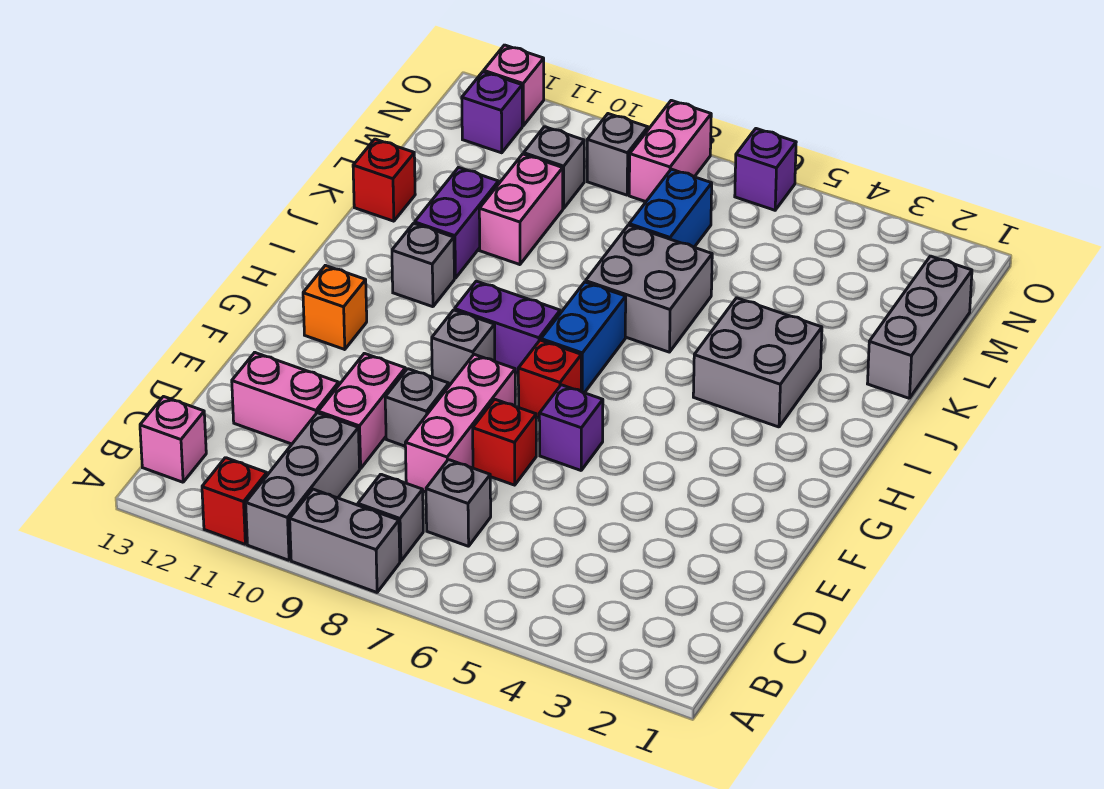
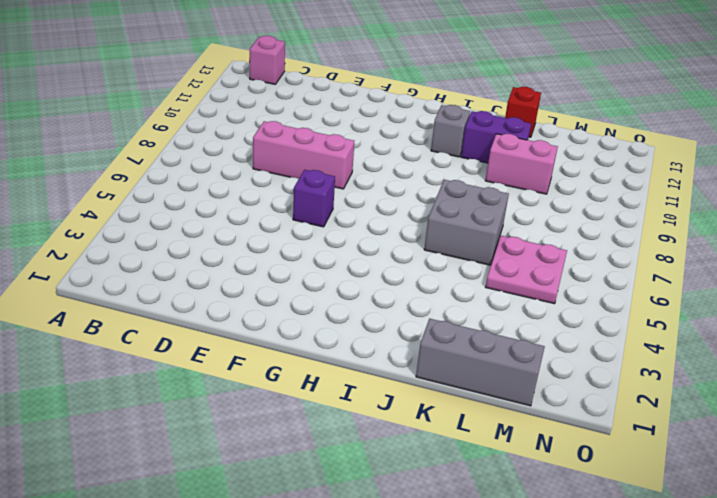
pink 2x2 plate [486,236,567,304] -> none
none -> grey 1x2 brick [290,489,400,592]
none -> grey 1x3 brick [246,413,360,560]
none -> red 1x1 brick [202,458,267,544]
none -> grey 1x1 brick [358,474,423,561]

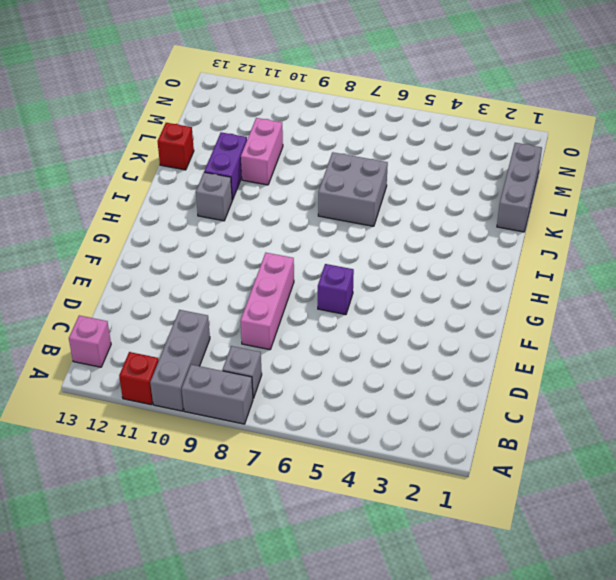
none -> grey 1x1 brick [426,460,491,546]
none -> pink 1x2 brick [318,353,405,469]
none -> pink 1x2 brick [232,353,339,444]
none -> red 1x1 brick [473,399,536,485]

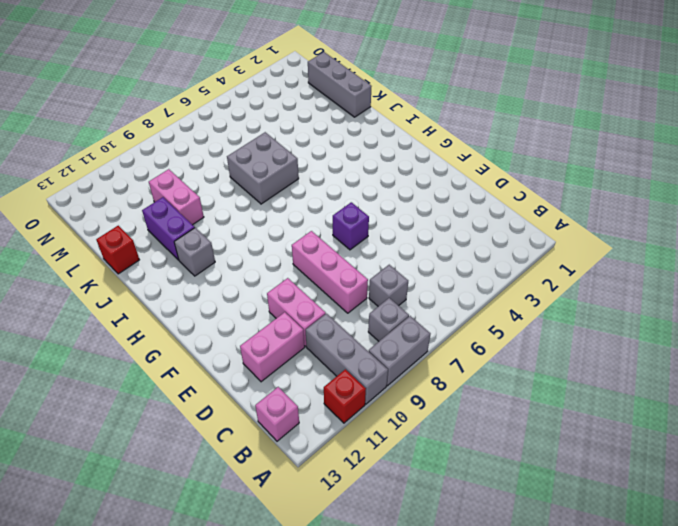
none -> red 1x1 brick [473,399,536,485]
none -> grey 1x1 brick [385,369,449,446]
none -> red 1x1 brick [518,340,581,418]
none -> grey 1x1 brick [432,310,495,386]

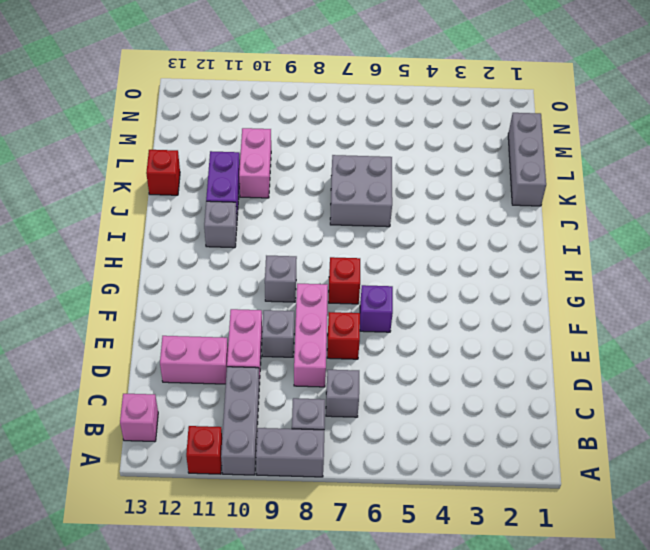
none -> orange 1x1 brick [303,265,367,350]
none -> blue 1x2 brick [541,282,626,393]
none -> purple 1x2 brick [455,281,560,373]
none -> grey 2x2 brick [693,298,822,427]

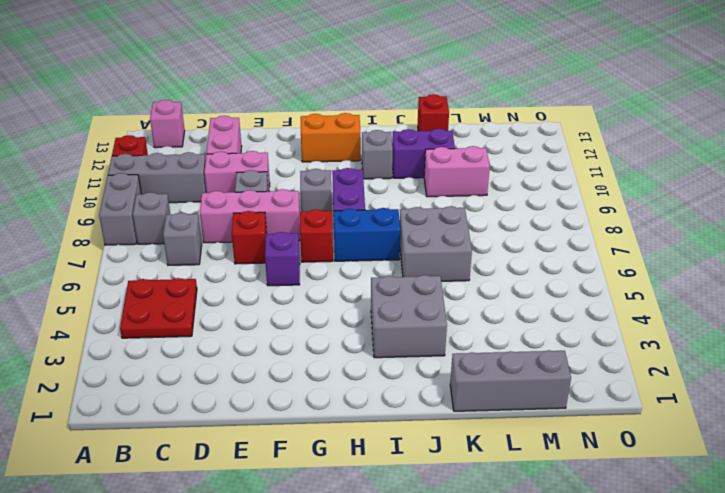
red 2x2 plate [120,278,197,338] -> none
orange 1x2 brick [301,113,361,162] -> orange 1x1 brick [303,265,367,350]
none -> blue 1x2 brick [629,169,712,247]
none -> grey 1x1 brick [524,127,584,209]
none -> pink 1x2 brick [629,100,711,202]
none -> grey 1x1 brick [587,114,648,195]

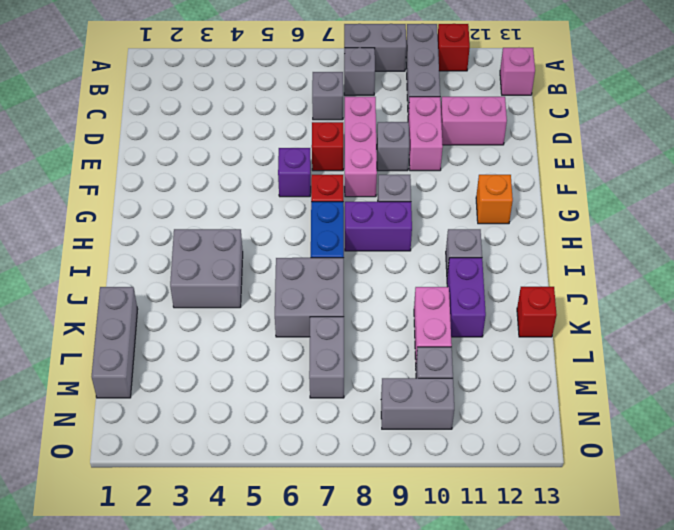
grey 1x2 brick [309,317,344,398] -> blue 1x2 brick [629,169,712,247]
grey 1x2 brick [381,378,454,429] -> grey 1x1 brick [587,114,648,195]
none -> pink 1x2 brick [629,100,711,202]
none -> purple 1x1 brick [462,72,522,153]
none -> purple 1x1 brick [735,129,796,210]
none -> pink 1x1 brick [484,45,544,126]

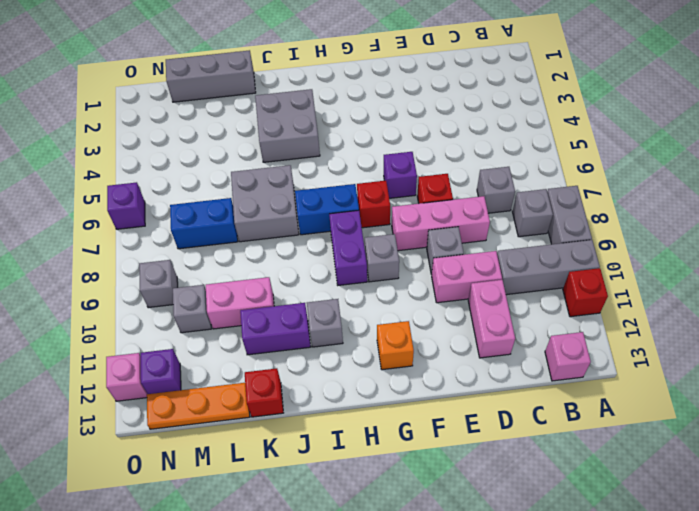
orange 1x3 plate [147,383,250,429] -> none
none -> pink 1x2 brick [629,100,711,202]

